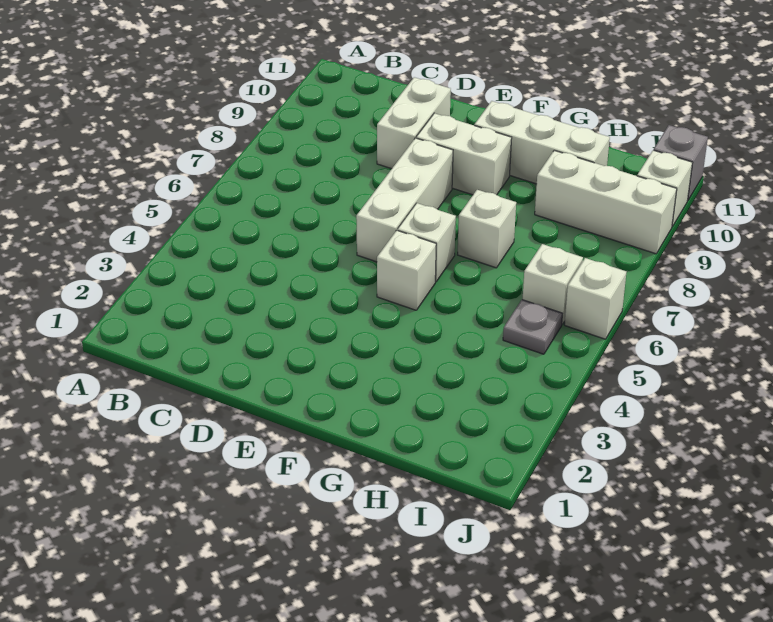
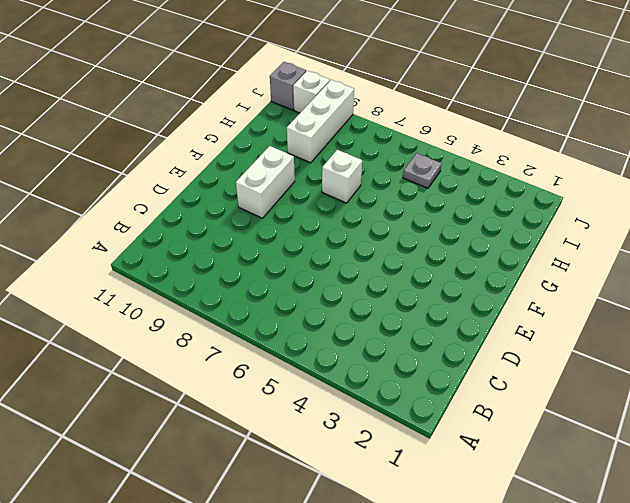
none -> white 1x2 brick [377,77,451,169]
none -> white 1x3 brick [356,138,453,262]
none -> white 1x1 brick [377,230,436,310]

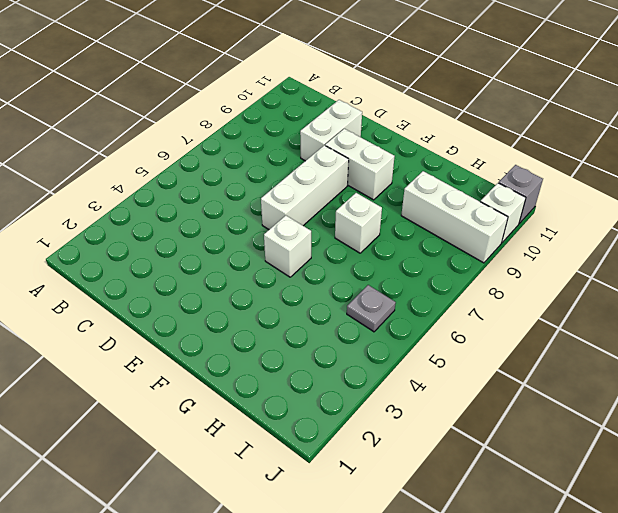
none -> white 1x1 brick [398,203,456,282]
none -> white 1x3 brick [474,101,610,184]
none -> white 1x1 brick [522,244,583,324]

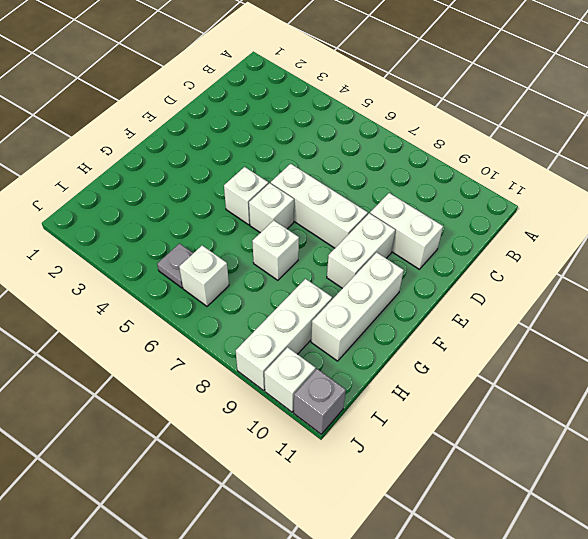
none -> white 1x1 brick [565,258,626,339]

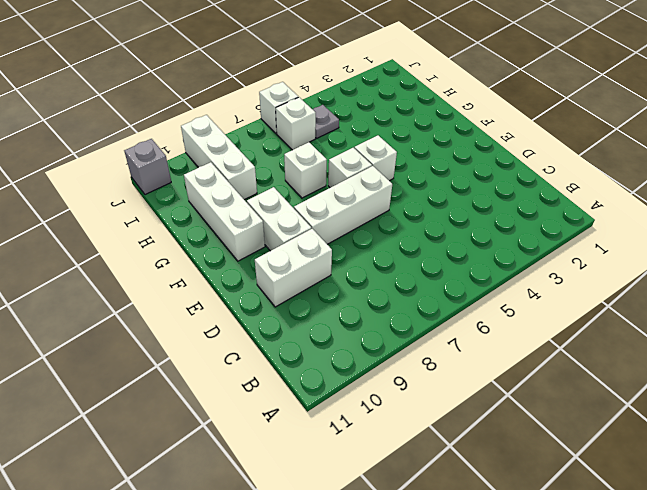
none -> white 1x1 brick [637,150,692,227]

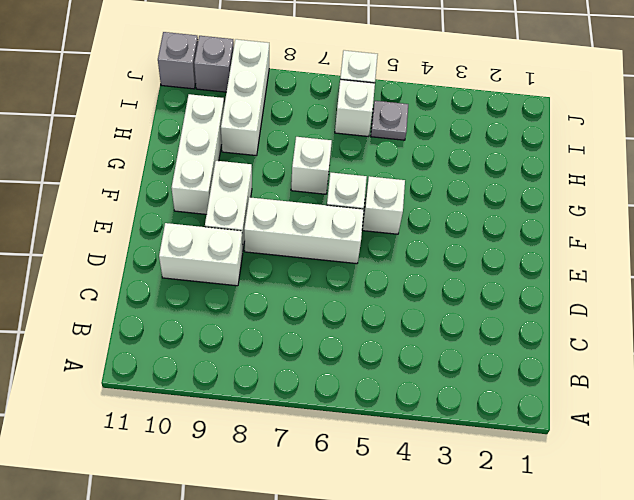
grey 1x1 brick [194,36,234,92] -> white 1x1 brick [637,150,692,227]

